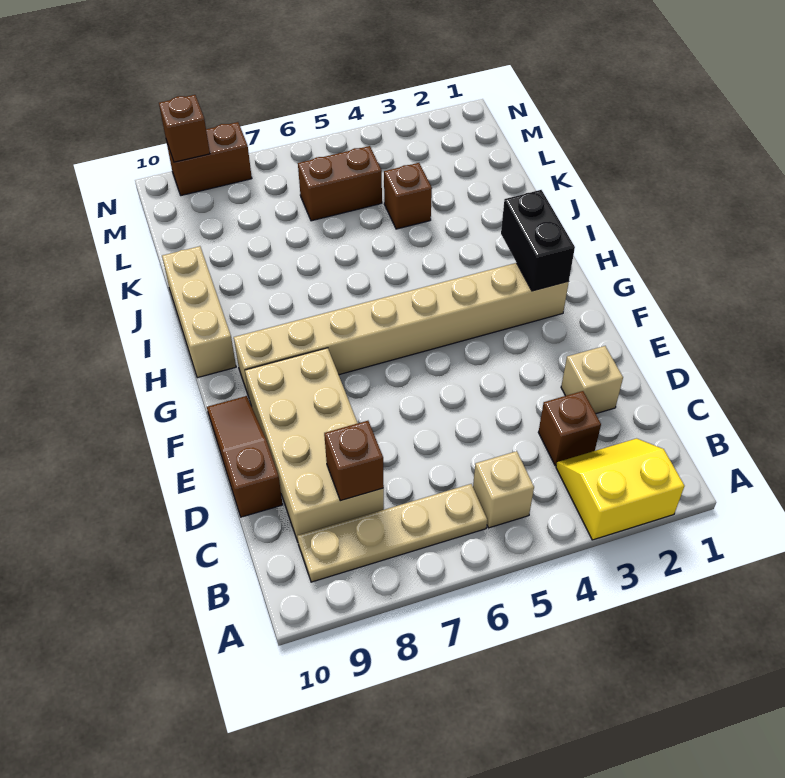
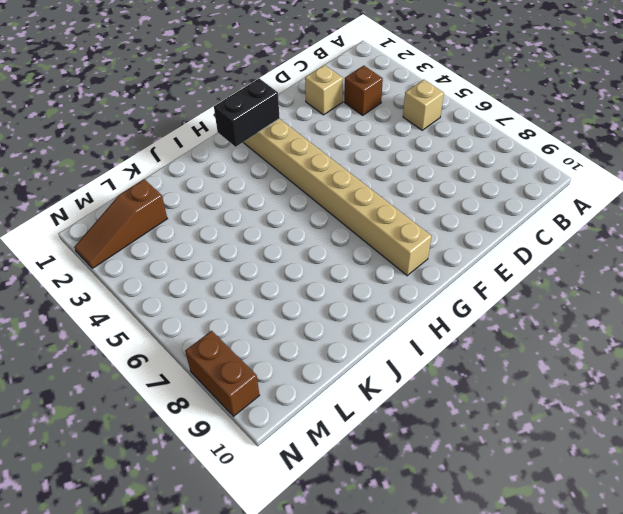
brown 1x3 slope [74,179,167,268] -> brown 1x3 slope moved to [207,396,283,517]
none -> yellow 2x2 slope [556,438,684,540]
none -> tan 1x4 plate [297,484,487,582]
none -> tan 2x4 brick [245,348,384,542]

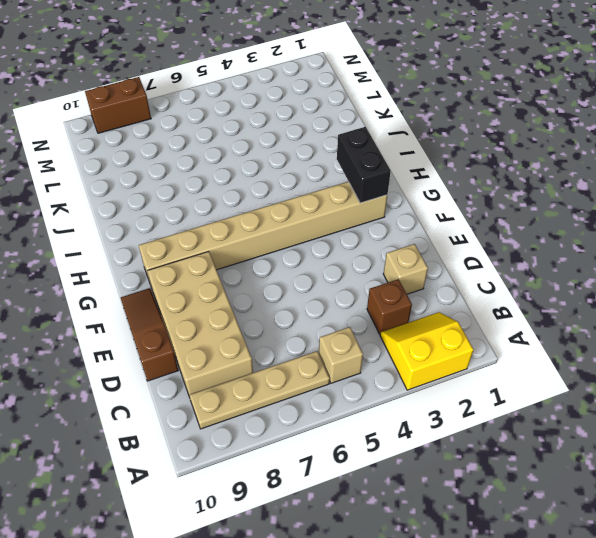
none -> tan 1x3 brick [162,246,236,378]
none -> brown 1x1 brick [384,163,432,229]
none -> brown 1x2 brick [298,146,382,221]

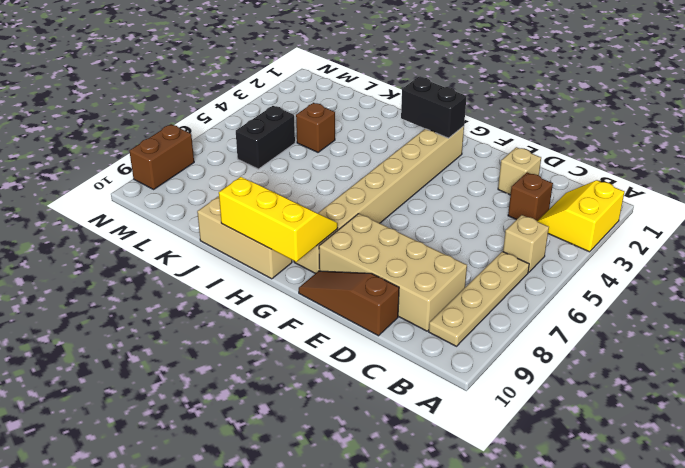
yellow 2x3 slope [219,177,338,262] -> none
black 1x2 brick [236,106,295,169] -> brown 1x2 brick [298,146,382,221]
none -> brown 1x1 brick [324,421,384,501]
none -> brown 1x1 brick [159,95,210,162]

